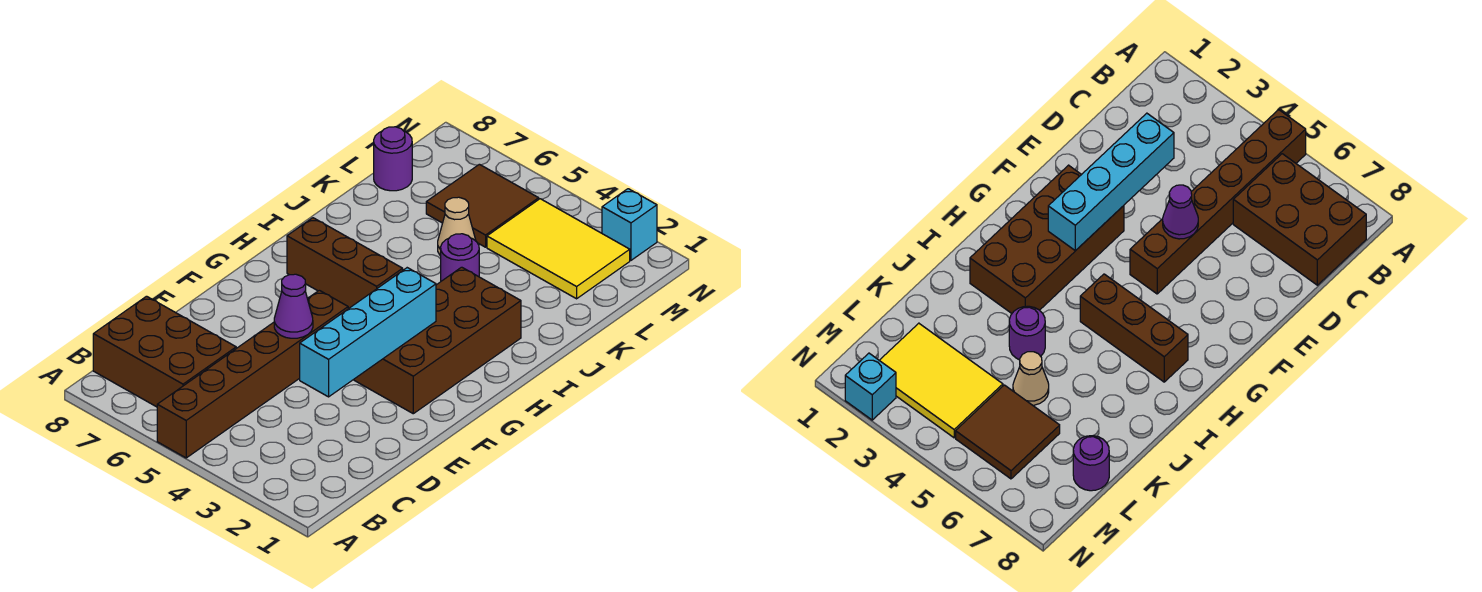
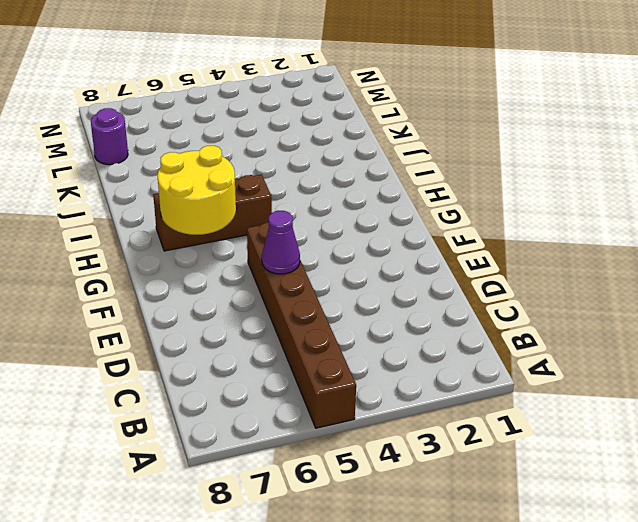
yellow 2x2 round brick [158,146,236,235] -> none
none -> brown 2x3 brick [93,296,236,407]
none -> brown 2x4 brick [354,267,521,414]
none -> purple 1x1 round brick [441,234,479,281]

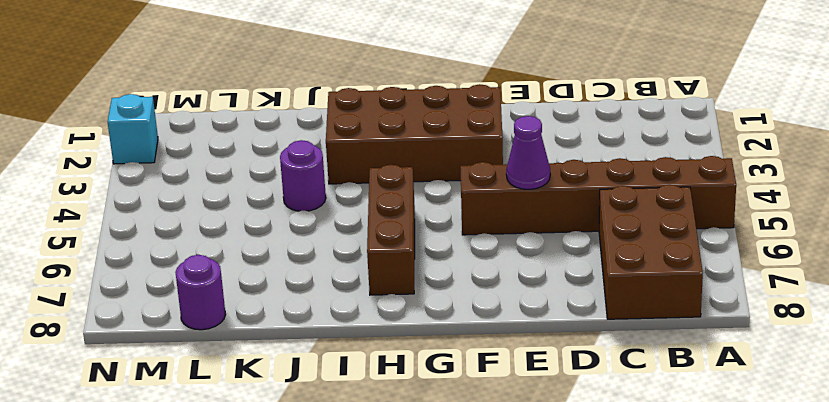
none -> tan 1x1 cone [438,197,476,256]
none -> yellow 2x3 tile [487,199,630,299]
none -> brown 2x2 tile [426,164,539,247]

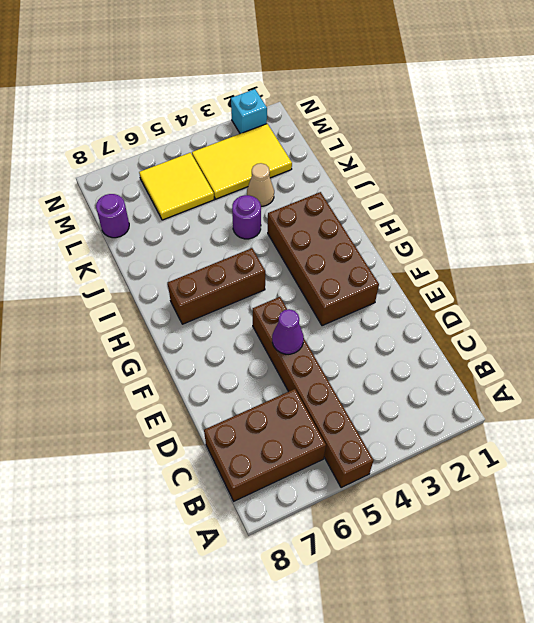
tan 1x1 cone [247,163,274,206] -> tan 1x1 cone moved to [438,197,476,256]
yellow 2x2 tile [139,153,214,220] -> brown 2x2 tile [426,164,539,247]
none -> cyan 1x4 brick [300,268,436,397]

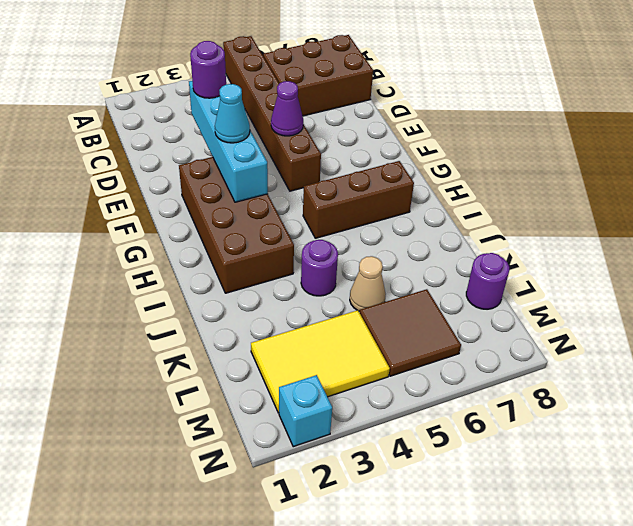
purple 1x1 round brick [190,41,226,98] -> none
cyan 1x1 cone [215,84,250,143] -> none

